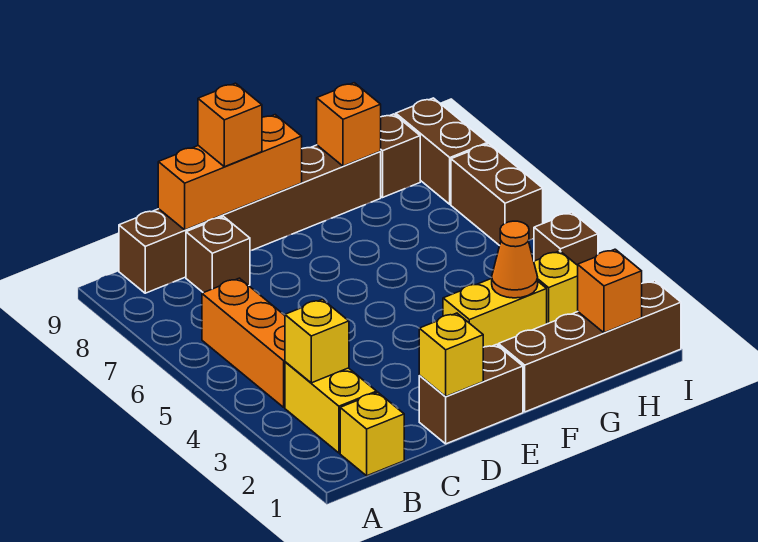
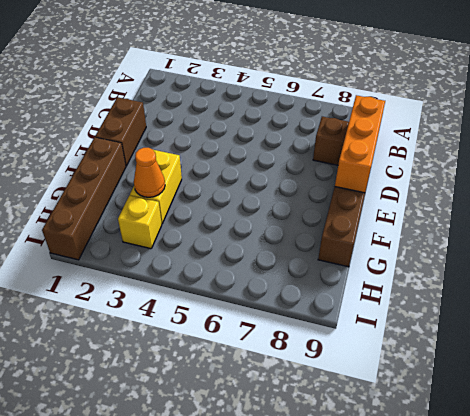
none -> yellow 1x1 brick [340,392,404,476]
none -> yellow 1x2 brick [285,362,377,453]
none -> orange 1x3 brick [202,278,285,407]

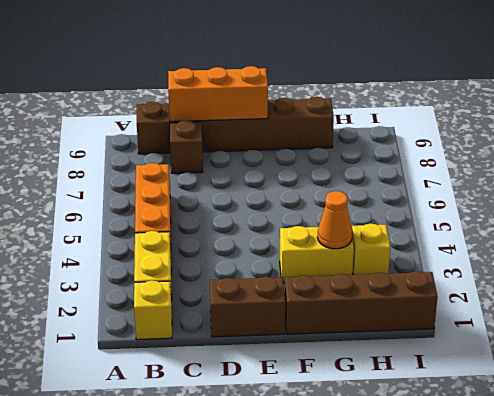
none -> brown 1x1 brick [380,114,420,197]
none -> brown 1x1 brick [534,212,598,265]
none -> brown 1x2 brick [451,144,543,246]

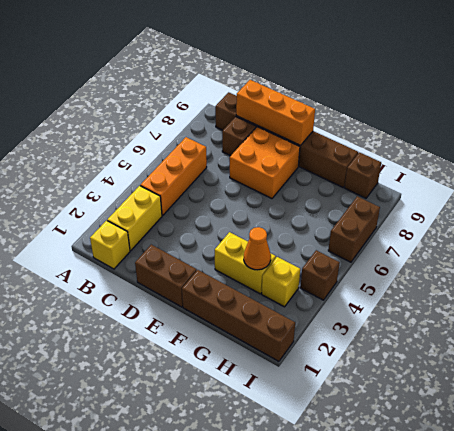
orange 2x2 brick [230,127,300,199] -> none
none -> brown 1x2 brick [396,98,487,204]
none -> yellow 1x1 brick [285,299,349,383]
none -> yellow 1x1 brick [419,313,483,397]

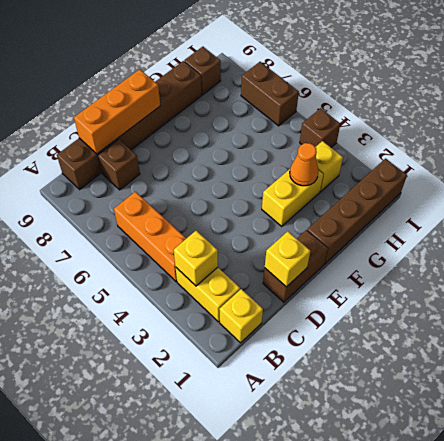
none -> brown 1x2 brick [396,98,487,204]
none -> orange 1x1 brick [317,83,381,166]
none -> orange 1x1 brick [578,249,642,333]

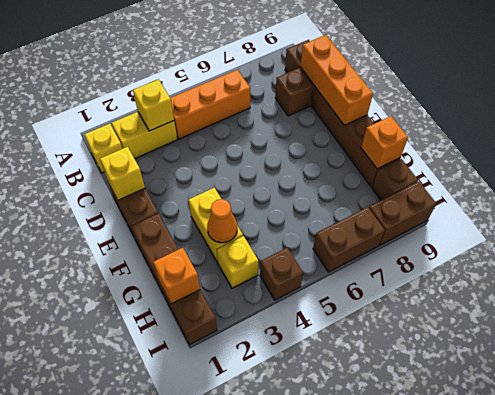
none -> orange 1x1 brick [198,83,262,167]

